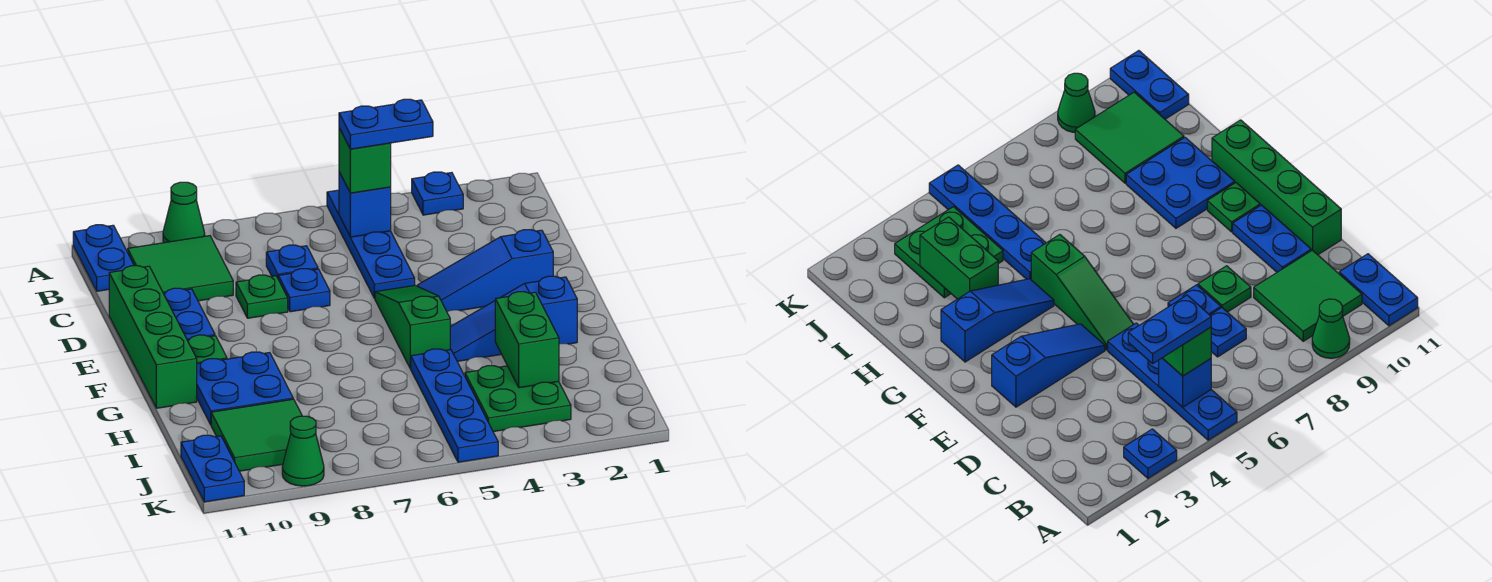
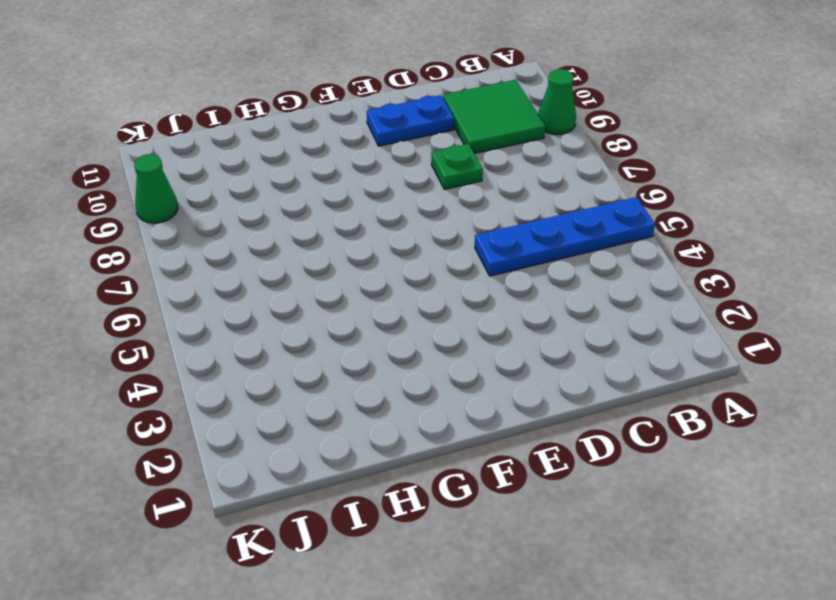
none -> blue 1x1 plate [412,172,463,215]
none -> blue 1x2 plate [73,225,134,291]
none -> blue 1x1 plate [266,245,318,278]

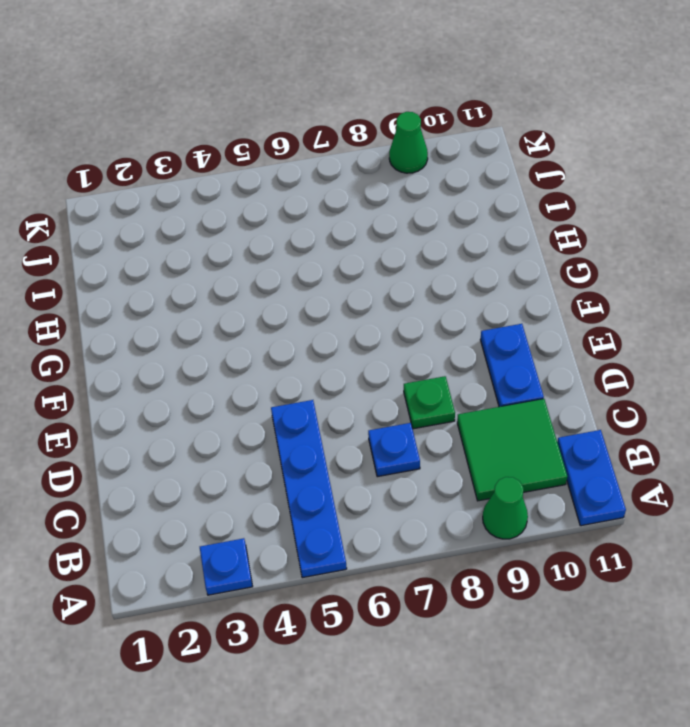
none -> blue 1x1 plate [278,269,330,312]
none -> green 1x4 brick [109,266,197,408]
none -> blue 1x3 slope [417,230,553,311]

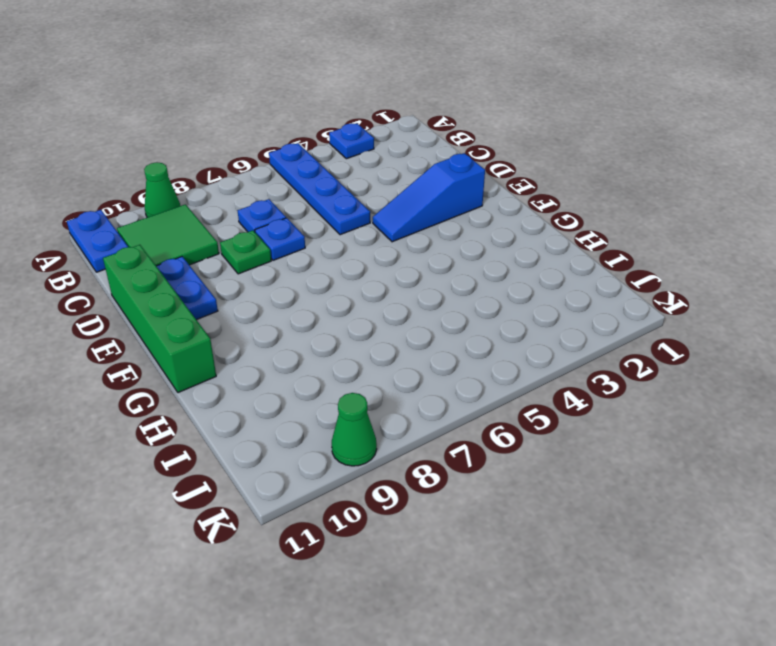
none -> green 1x3 slope [375,286,450,368]
none -> green 1x1 plate [187,335,227,364]
none -> blue 1x3 slope [450,276,577,361]

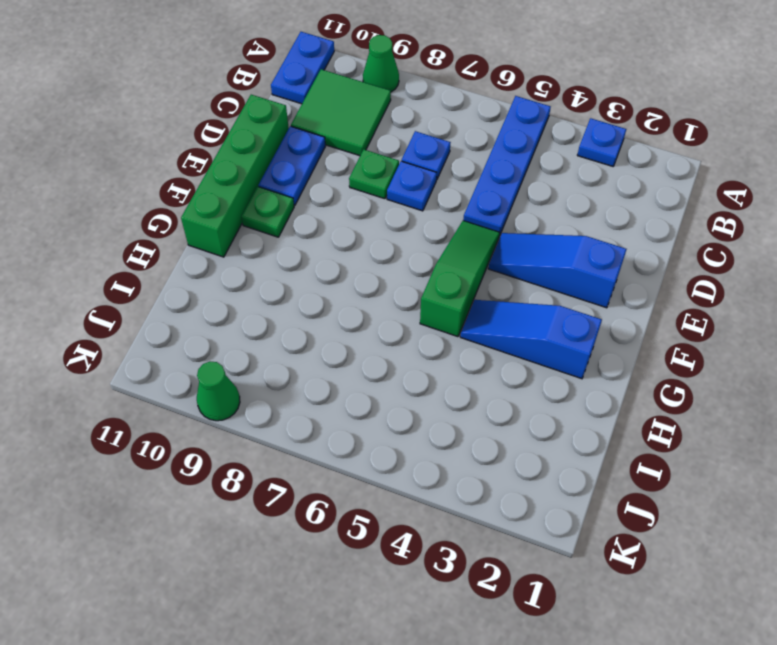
none -> blue 2x2 plate [197,352,293,425]
none -> blue 1x4 plate [410,349,498,462]
none -> green 2x2 plate [465,366,571,432]

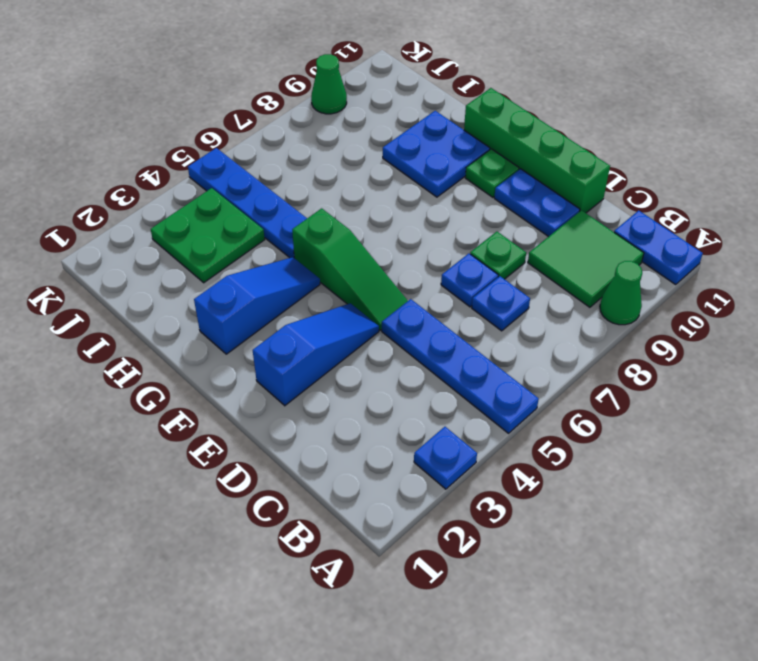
none -> green 2x2 tile [211,399,302,471]
none -> blue 1x2 plate [181,435,244,502]
none -> blue 1x1 brick [339,172,391,237]

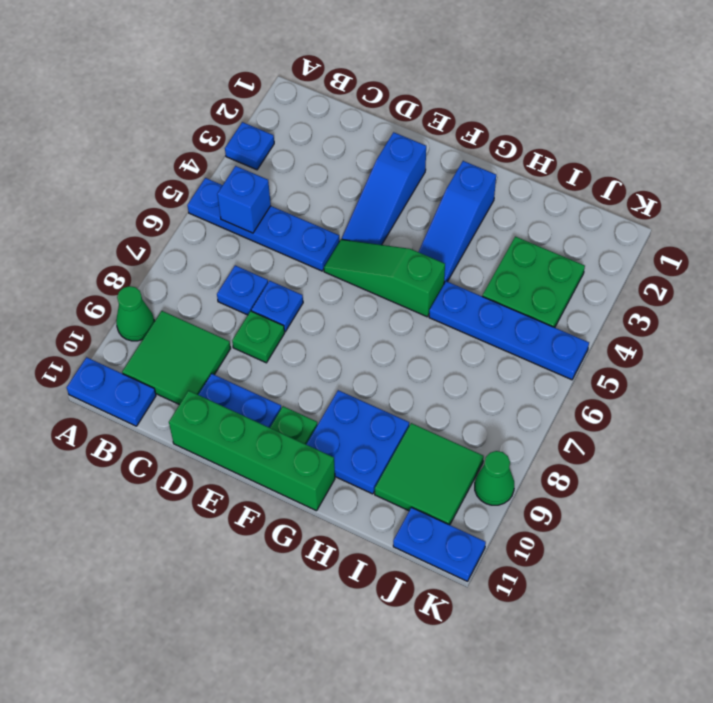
none -> green 1x2 brick [495,292,559,388]
none -> green 1x1 brick [339,128,391,193]
none -> blue 1x2 plate [339,99,433,149]

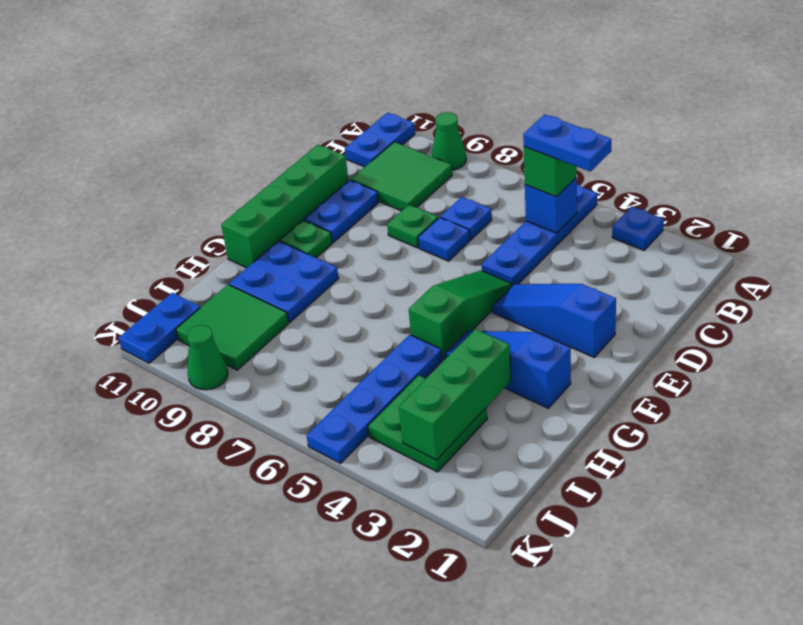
green 1x3 brick [399,329,511,460] -> green 1x2 brick [495,292,559,388]

